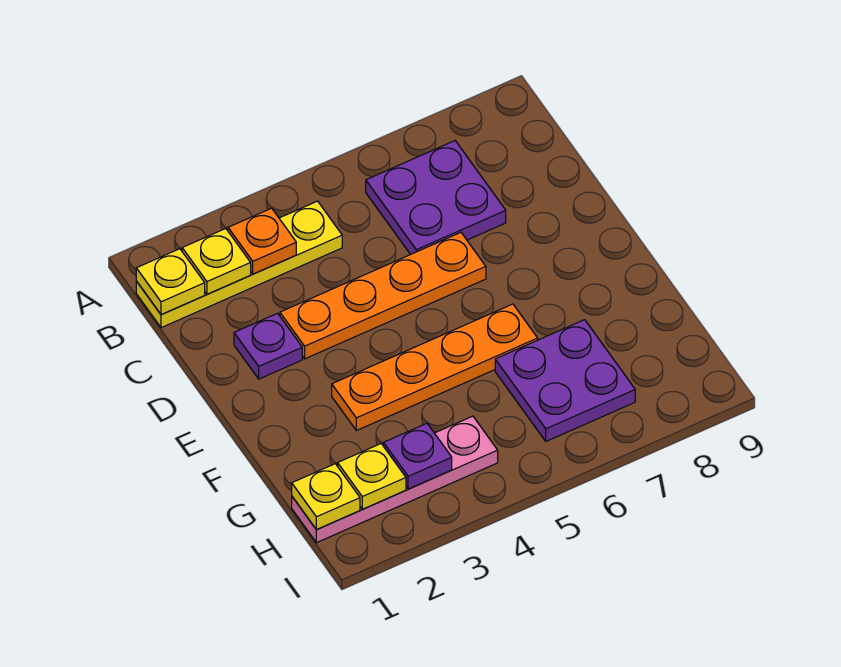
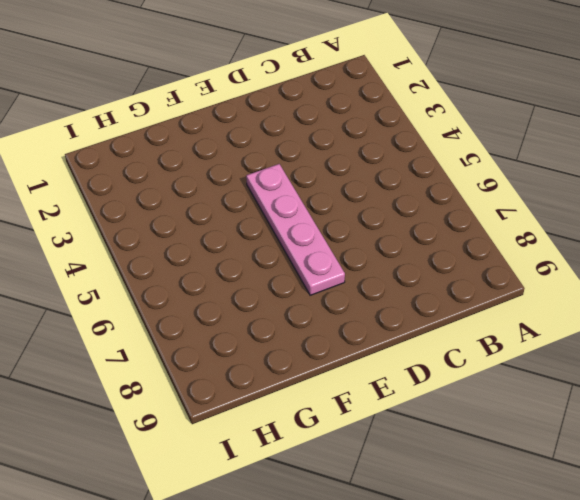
pink 1x4 plate [246,164,345,295] -> pink 1x4 plate moved to [292,416,498,543]
none -> yellow 1x4 plate [136,201,342,328]
none -> purple 2x2 plate [366,141,506,254]
none -> purple 1x1 plate [234,313,302,379]

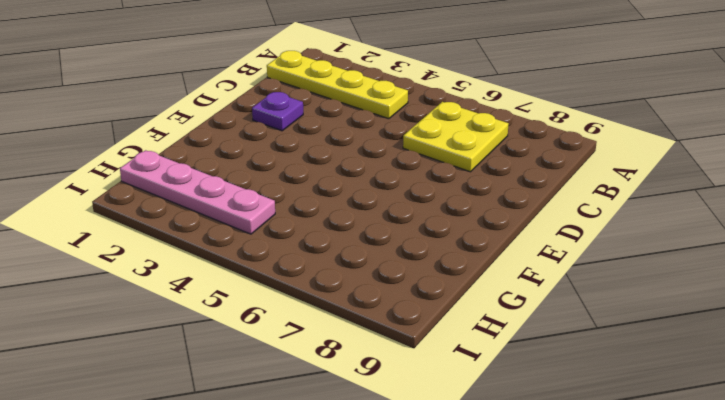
yellow 2x2 plate [403,102,508,172] -> purple 2x2 plate [366,141,506,254]
none -> orange 1x4 plate [280,233,486,359]
none -> orange 1x4 plate [332,304,538,431]
none -> purple 2x2 plate [495,320,635,441]

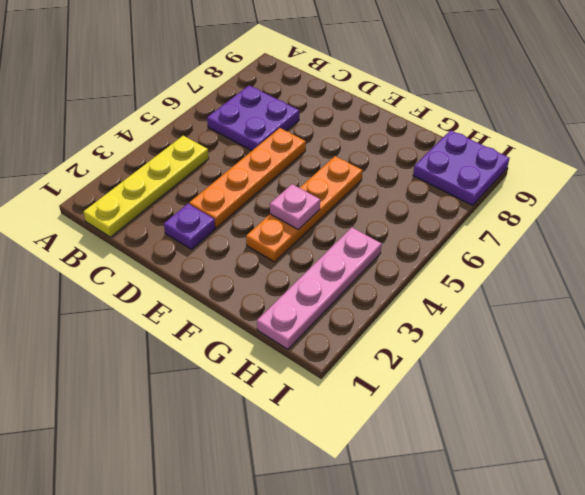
pink 1x1 plate [270,184,320,230] -> none
purple 2x2 plate [413,130,510,205] -> purple 2x2 plate moved to [495,320,635,441]
none -> yellow 1x1 plate [136,249,205,315]
none -> yellow 1x1 plate [182,229,251,294]
none -> orange 1x1 plate [228,208,296,274]

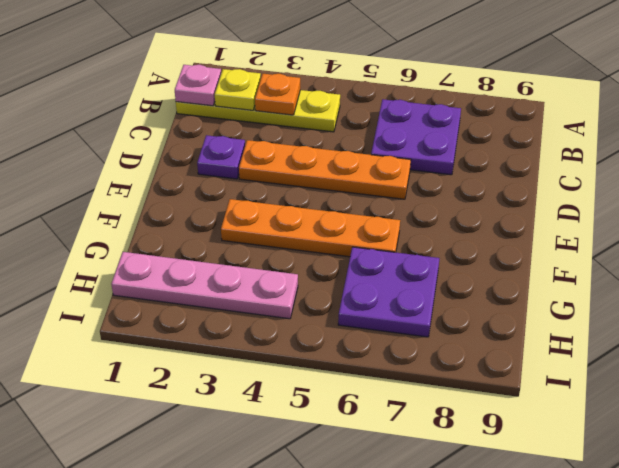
pink 1x1 plate [175,65,221,106] -> yellow 1x1 plate [136,249,205,315]
none -> yellow 1x1 plate [292,464,360,530]
none -> yellow 1x1 plate [338,444,406,509]
none -> purple 1x1 plate [383,423,452,489]

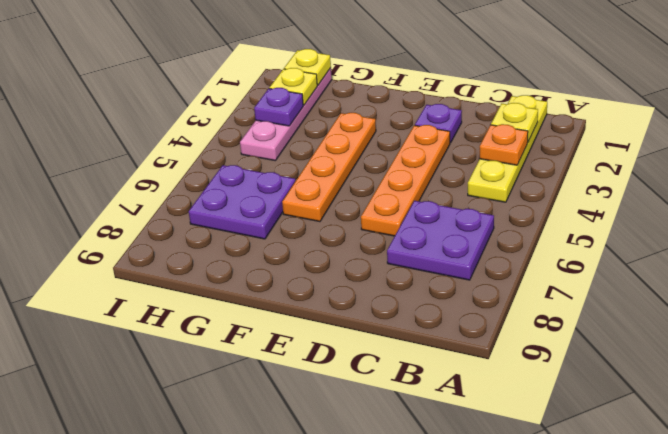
none -> yellow 1x1 plate [136,249,205,315]

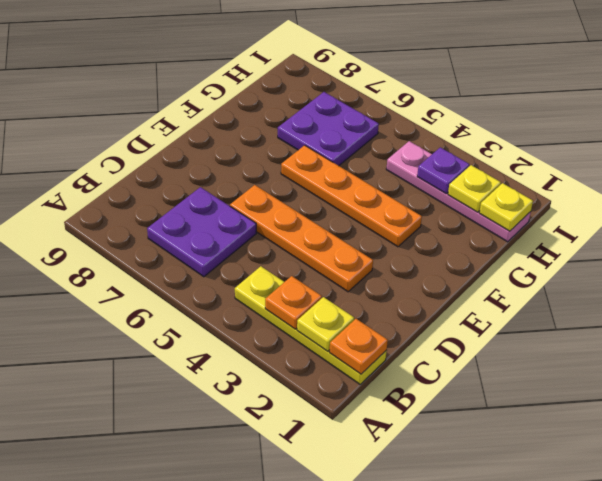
orange 1x1 plate [329,319,388,374] -> yellow 1x1 plate [136,249,205,315]
none -> purple 1x1 plate [234,313,302,379]

